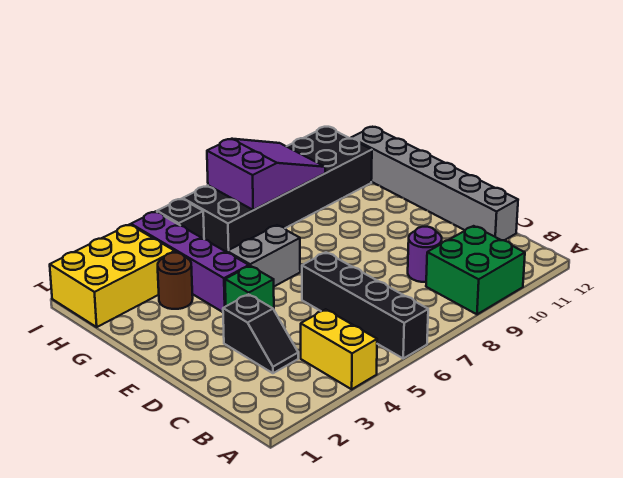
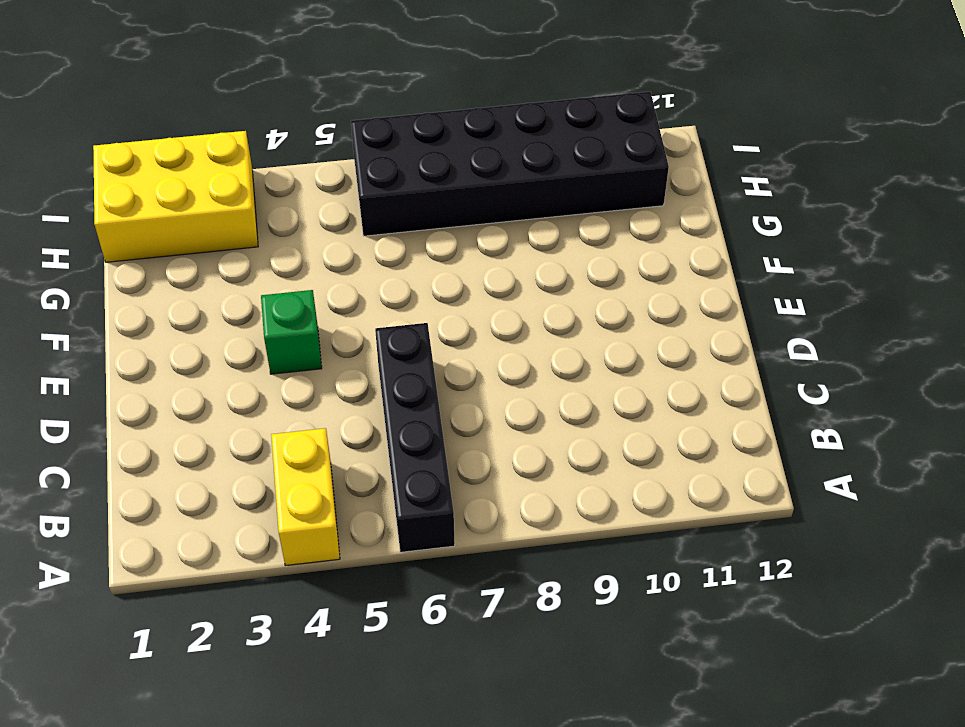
none -> green 2x2 brick [426,226,525,314]
none -> black 1x2 slope [223,294,298,373]
none -> purple 1x1 round brick [408,227,442,282]

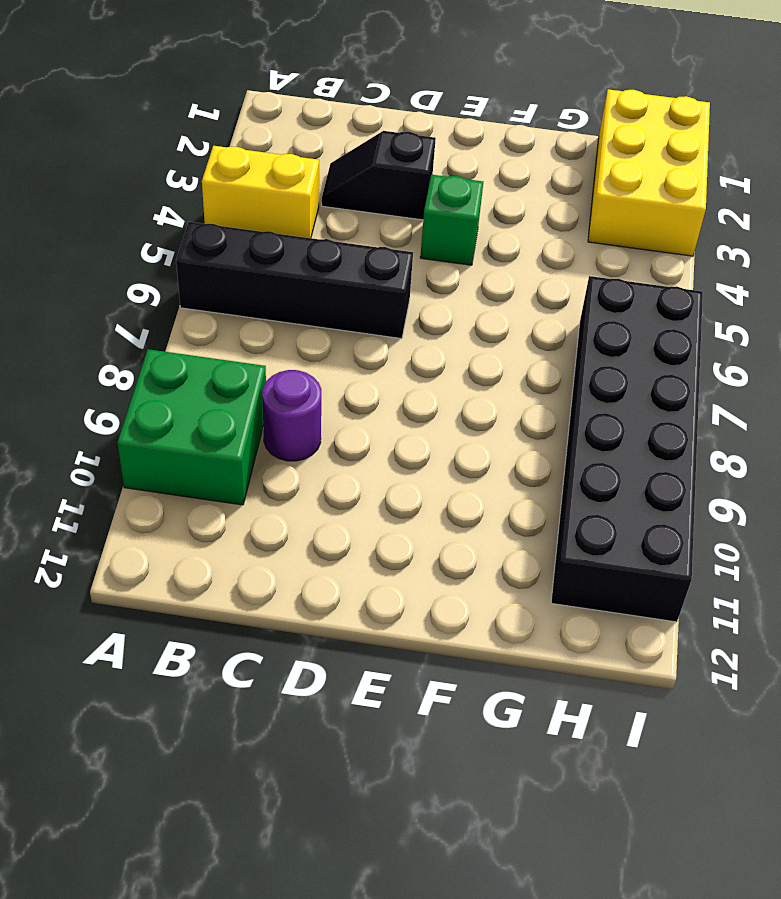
none -> grey 1x6 brick [351,127,518,240]
none -> purple 1x4 brick [131,211,249,312]
none -> grey 1x2 brick [227,225,300,286]

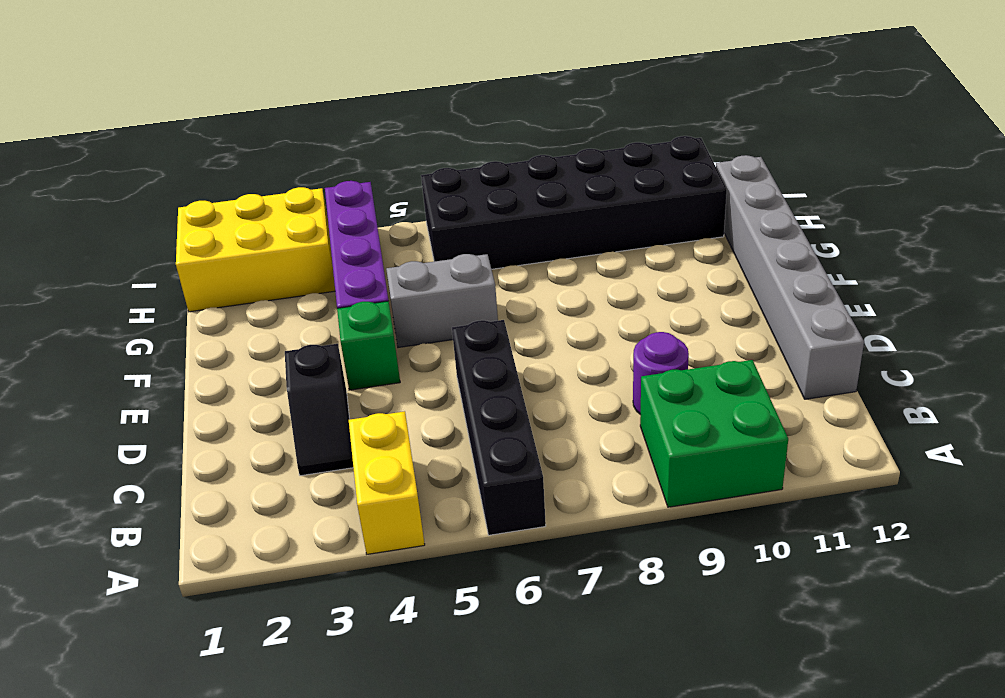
none -> brown 1x1 round brick [158,253,193,309]
none -> black 1x1 brick [157,199,204,239]
none -> purple 2x3 slope [207,139,325,210]

